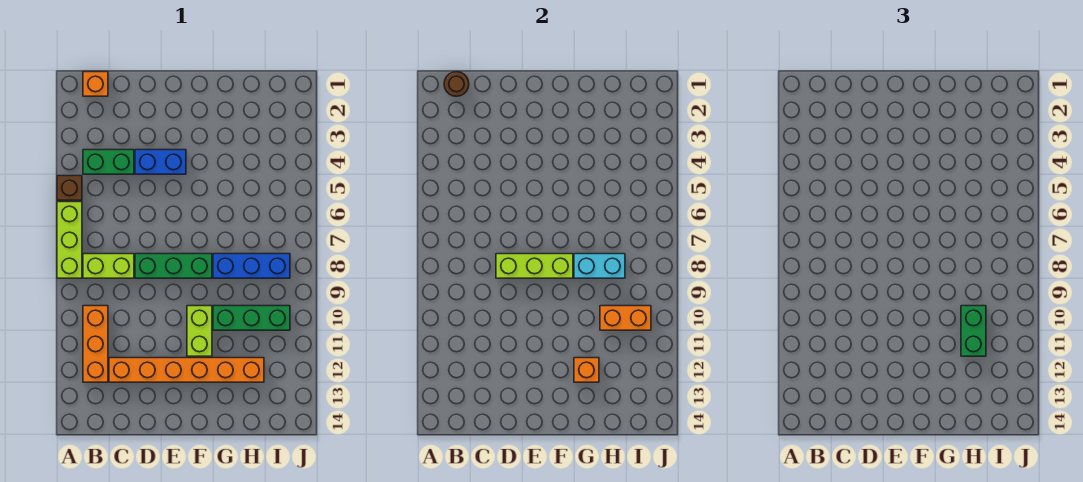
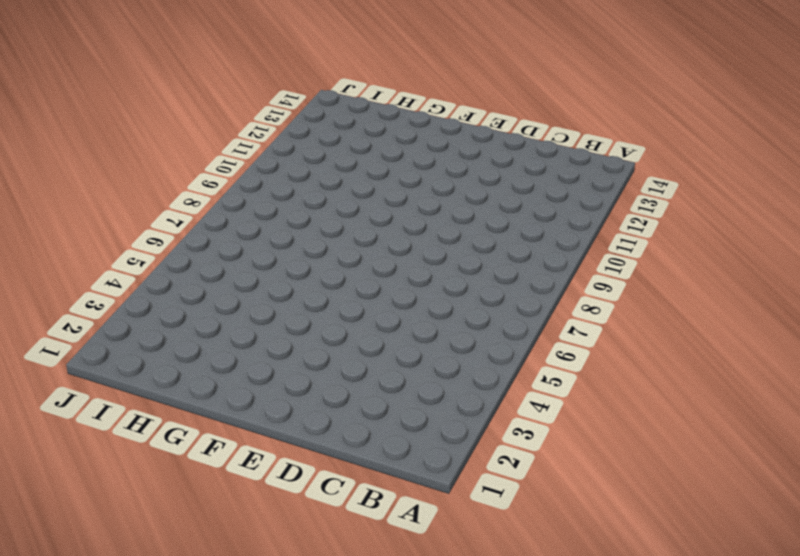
none -> brown 1x1 brick [57,176,82,200]
none -> lime 1x3 brick [57,202,82,278]
none -> orange 1x1 brick [83,72,108,96]

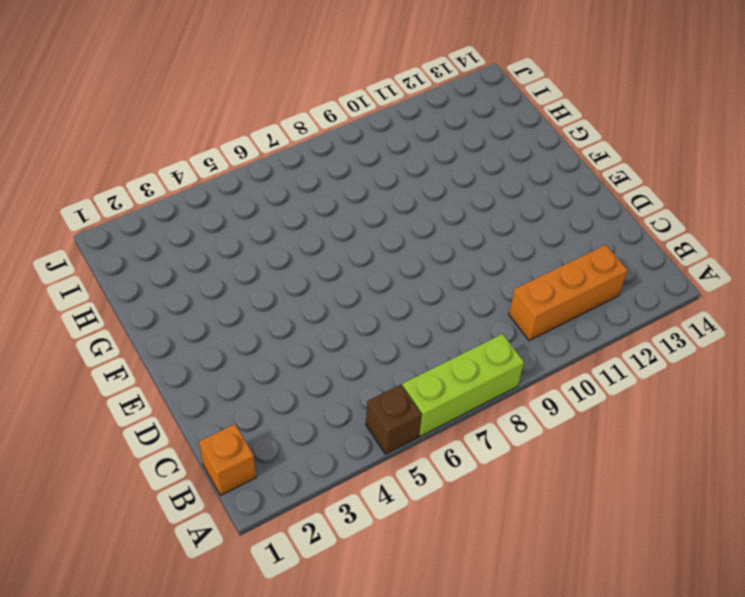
none -> green 1x2 brick [83,150,134,174]
none -> lime 1x2 brick [83,254,134,278]
none -> orange 1x6 brick [109,358,264,382]

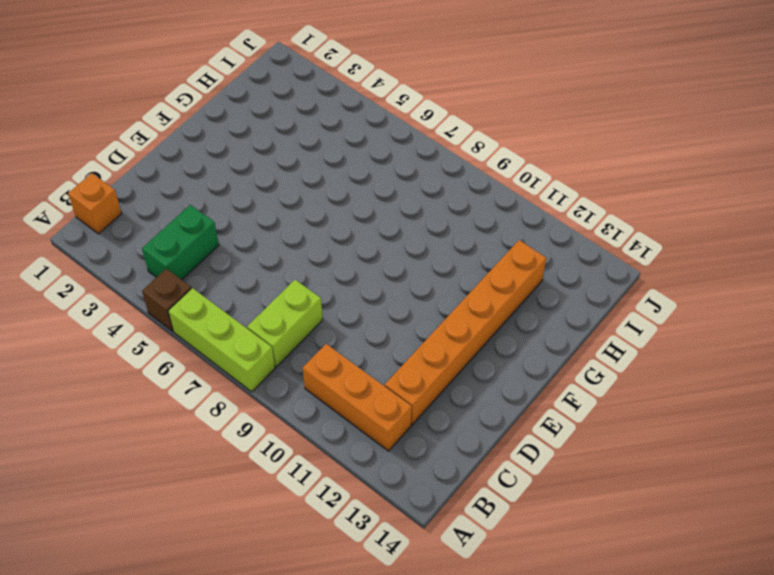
none -> blue 1x2 brick [135,150,186,174]
none -> green 1x3 brick [135,254,212,278]
none -> lime 1x2 brick [187,306,212,356]

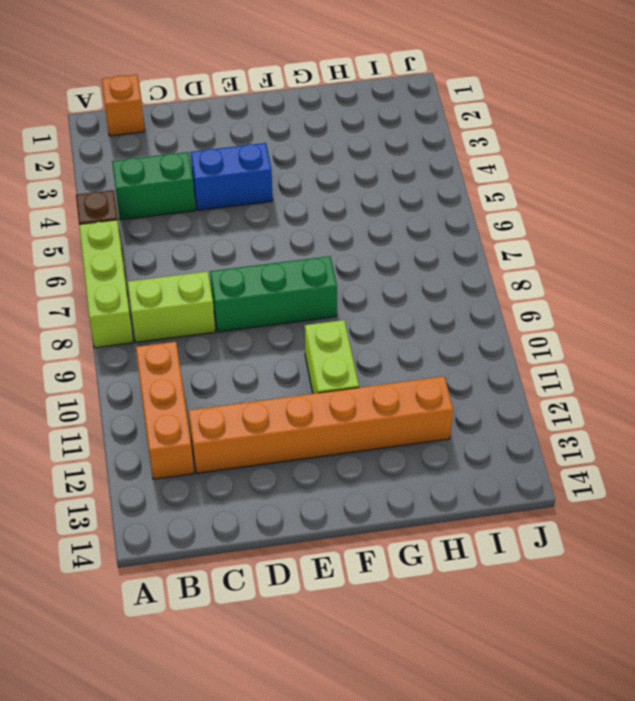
none -> blue 1x3 brick [213,254,290,278]
none -> green 1x3 brick [213,306,290,330]
none -> brown 1x1 round brick [444,72,469,96]

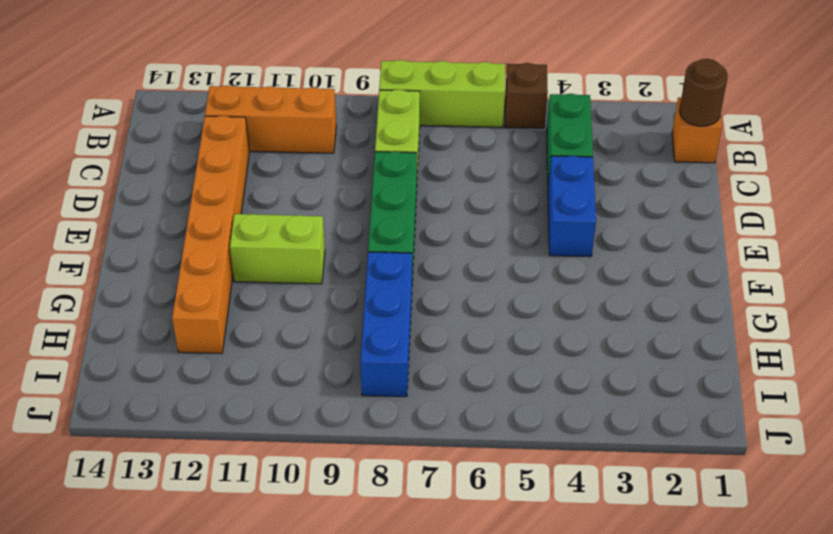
none -> green 1x3 brick [213,306,290,330]
none -> lime 1x3 brick [496,254,573,278]
none -> cyan 1x2 brick [574,254,625,278]

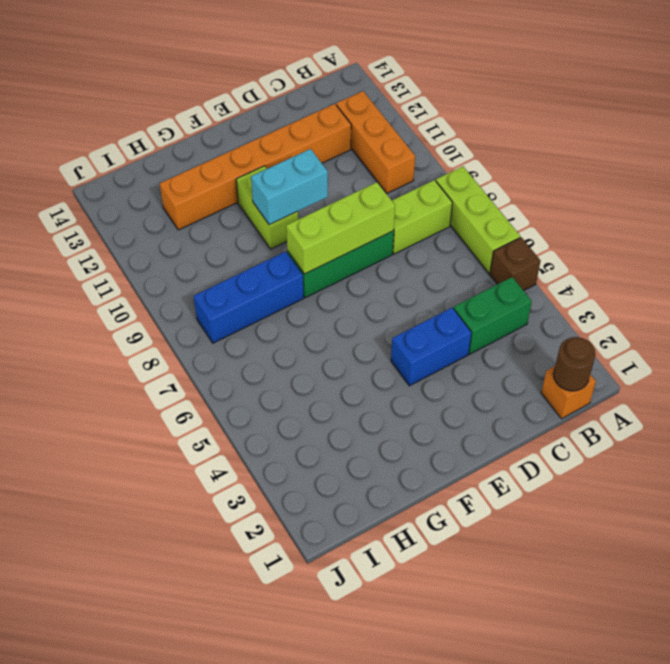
cyan 1x2 brick [251,149,328,225] -> cyan 1x2 brick moved to [574,254,625,278]
none -> green 1x3 brick [213,306,290,330]
none -> orange 1x1 brick [574,358,599,382]
none -> orange 1x2 brick [600,306,651,330]

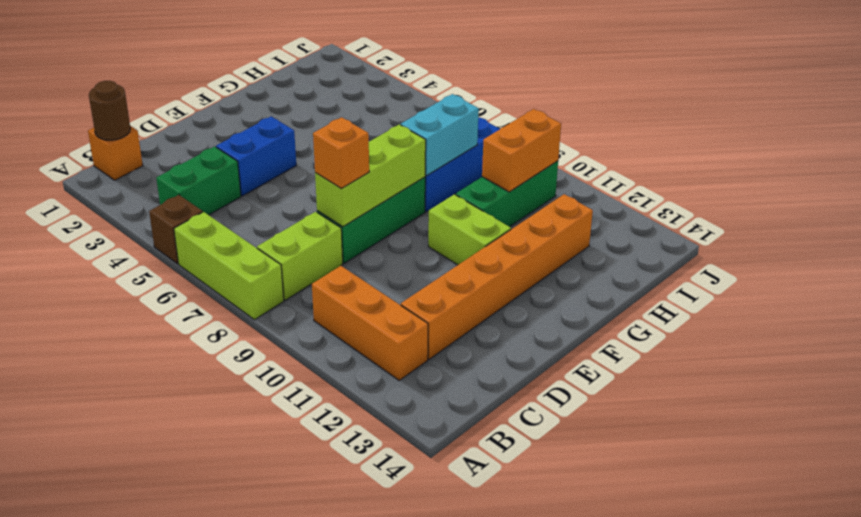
orange 1x1 brick [313,117,369,189] -> orange 1x1 brick moved to [574,358,599,382]
none -> green 1x2 brick [961,306,986,356]

